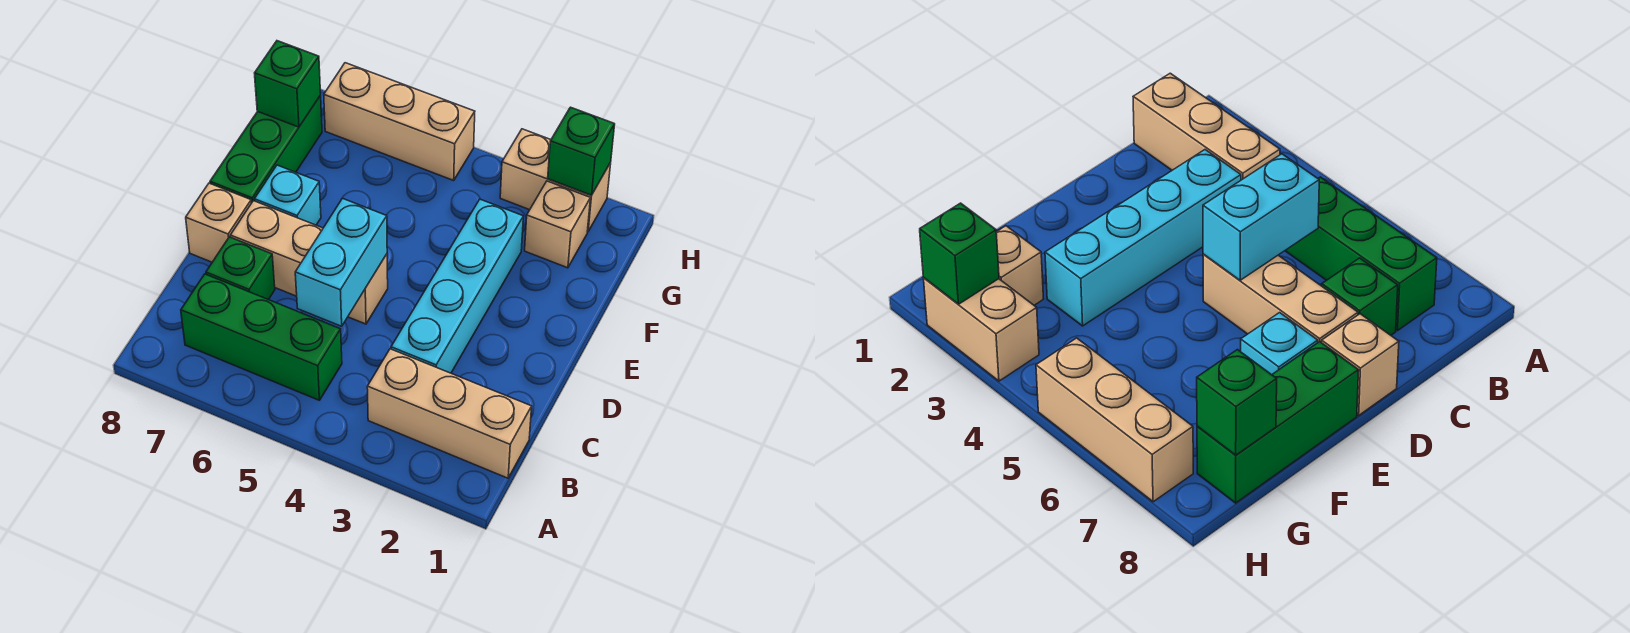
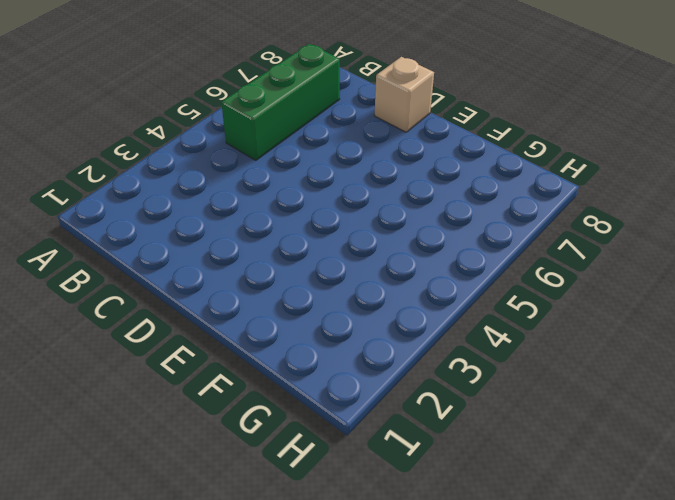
none -> tan 1x3 brick [367,349,532,478]
none -> cyan 1x4 brick [391,199,523,373]
none -> green 1x1 brick [206,237,275,300]

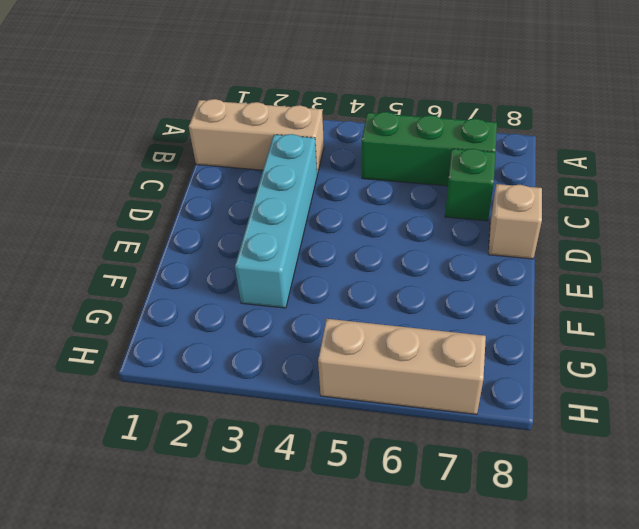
none -> tan 1x3 brick [230,201,388,324]
none -> cyan 1x1 brick [254,165,321,225]
none -> green 1x3 brick [210,96,322,203]

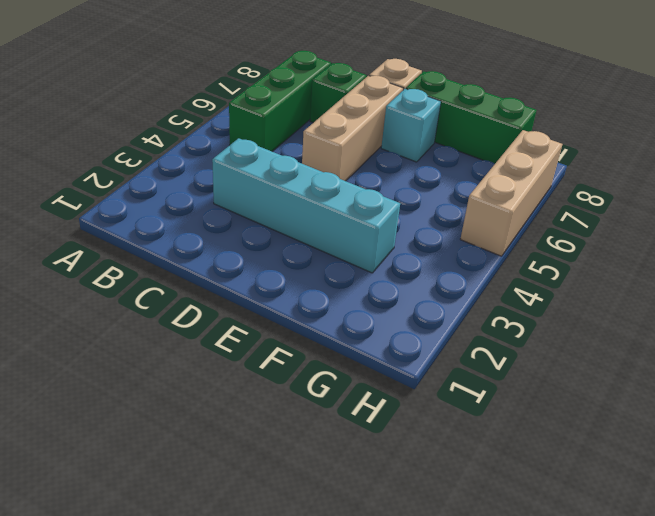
none -> tan 1x3 brick [367,349,532,478]
none -> tan 1x1 brick [525,181,590,268]
none -> tan 1x2 brick [500,129,611,232]

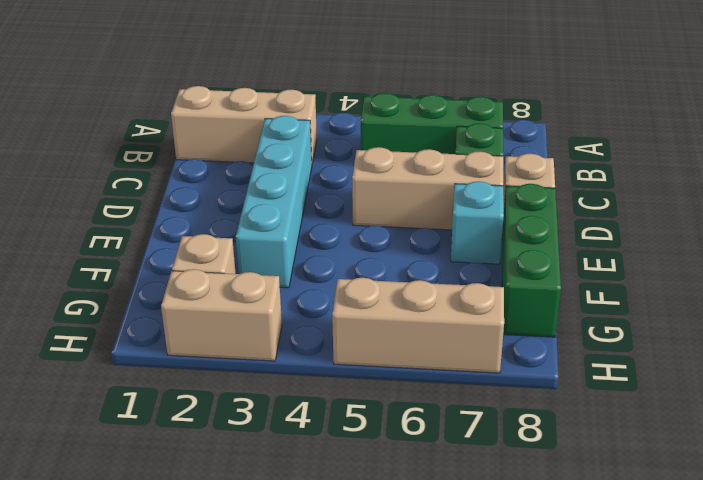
none -> cyan 1x2 brick [295,198,387,326]
none -> green 1x1 brick [255,41,321,127]
none -> green 1x1 brick [548,107,615,195]

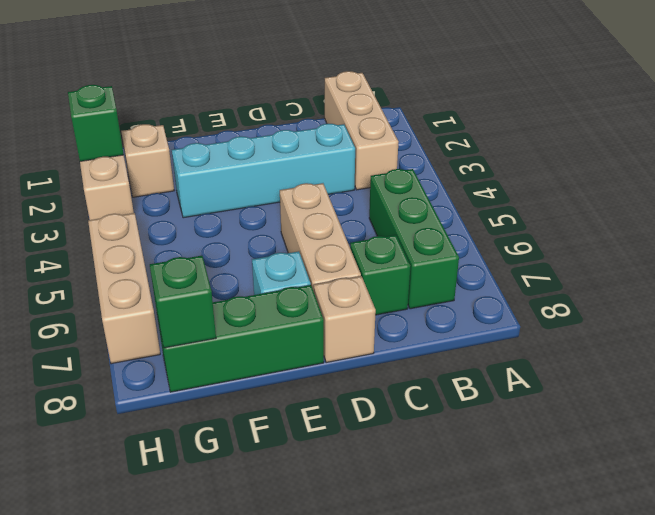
none -> cyan 1x2 brick [295,198,387,326]

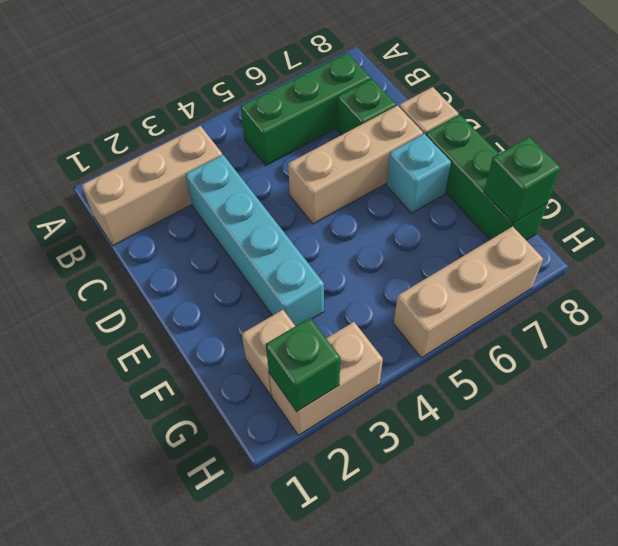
none -> cyan 1x2 brick [295,198,387,326]

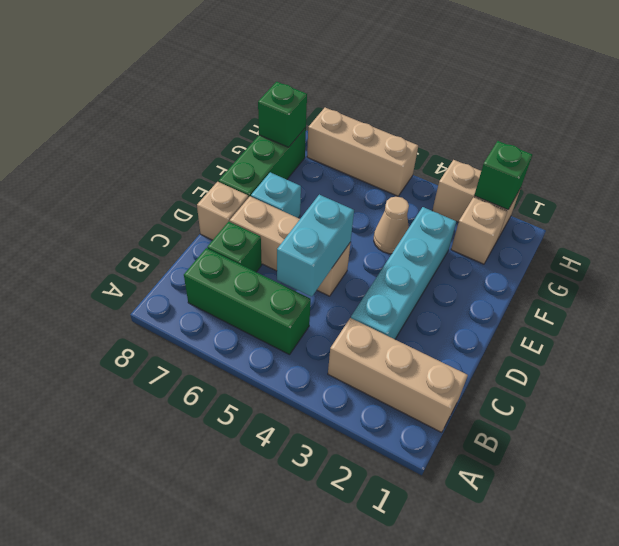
tan 1x1 cone [374,197,409,254] -> none

